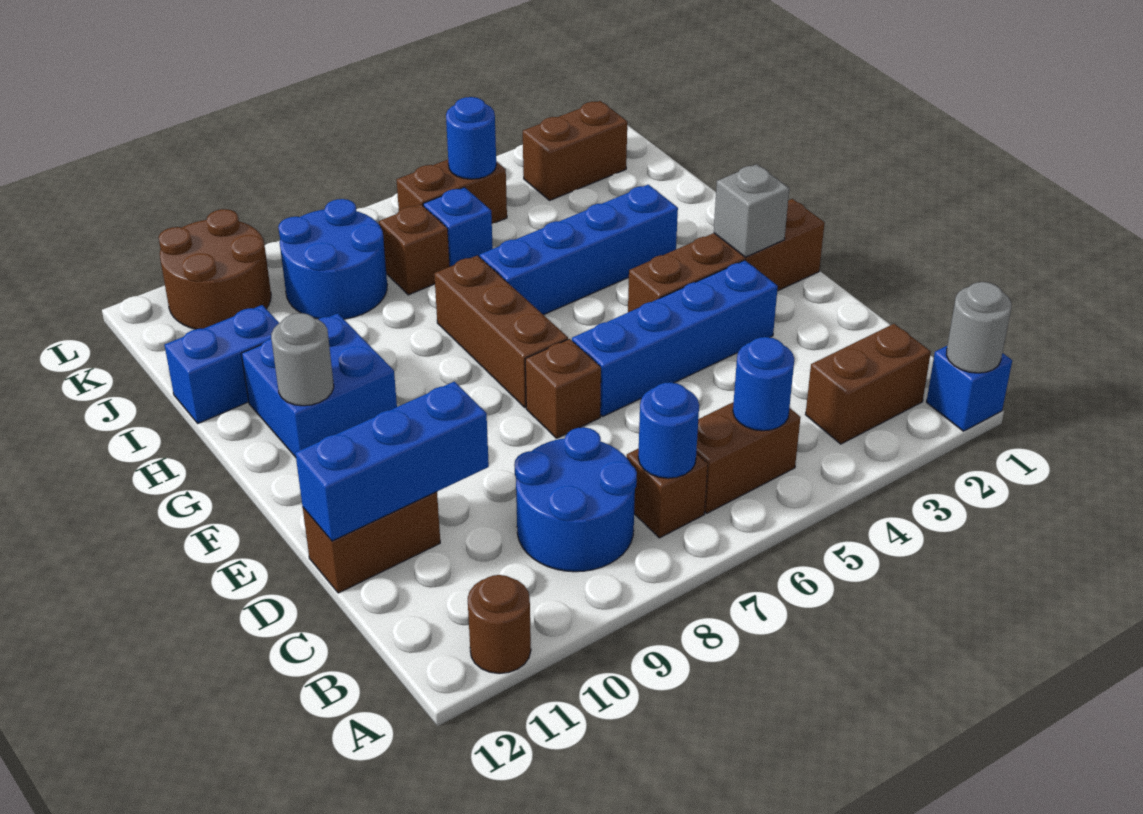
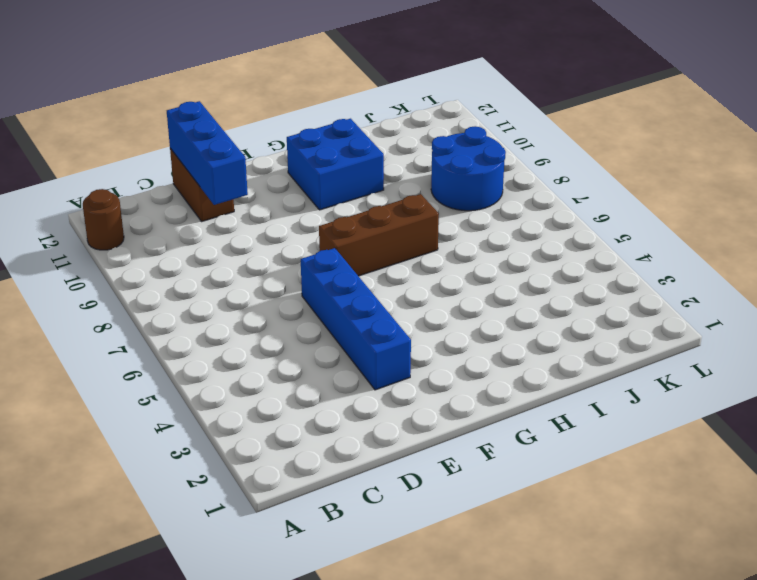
none -> blue 1x1 brick [927,346,1012,431]
none -> brown 1x2 brick [806,324,931,444]
none -> brown 1x2 brick [696,402,801,513]

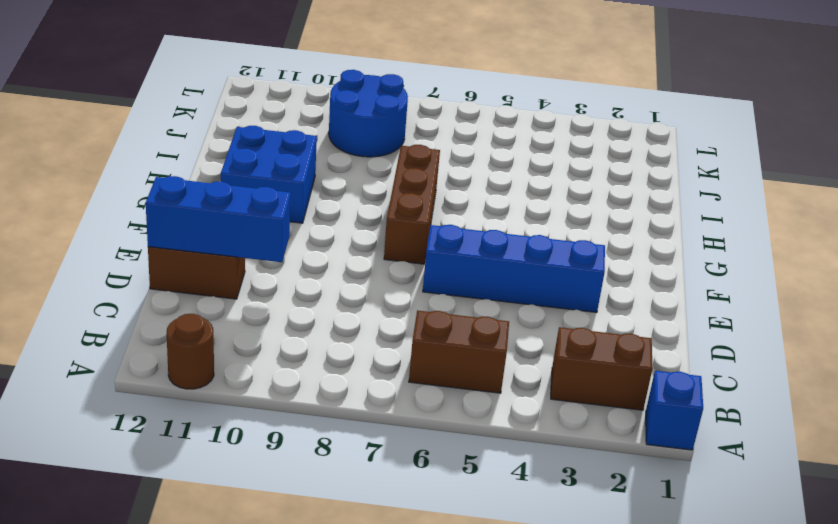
none -> brown 1x1 brick [627,448,708,538]
none -> blue 2x2 round brick [514,427,637,572]
none -> brown 1x1 brick [525,339,601,438]

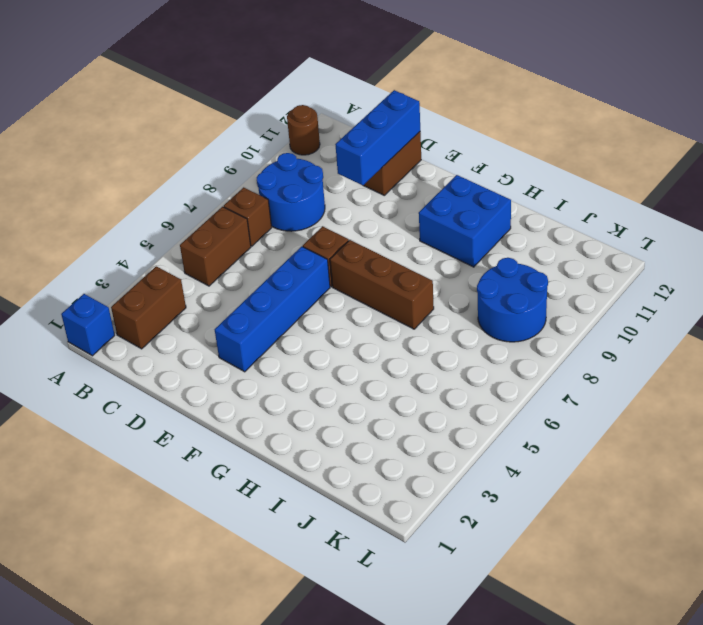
none -> brown 1x4 brick [628,199,825,312]
none -> blue 1x4 brick [480,185,678,315]
none -> blue 1x2 brick [165,305,279,423]

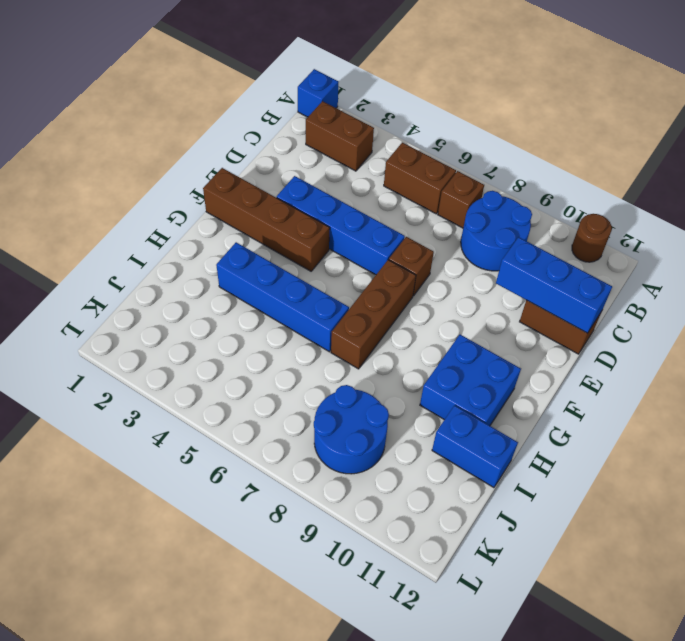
none -> blue 1x1 brick [423,187,493,266]
none -> brown 1x1 brick [379,205,450,295]
none -> brown 1x2 brick [523,101,627,200]

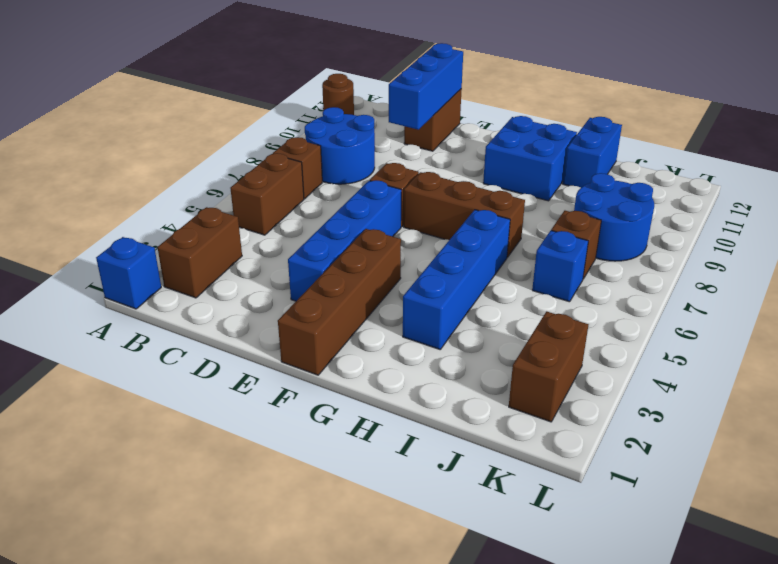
none -> brown 1x2 brick [397,160,507,224]
none -> brown 2x2 round brick [159,209,271,329]
none -> grey 1x1 round brick [946,282,1011,373]

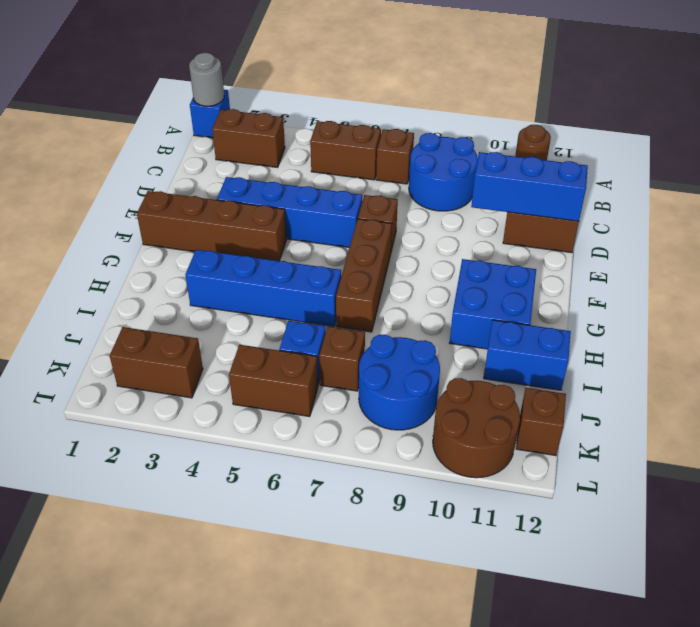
brown 1x1 brick [516,388,566,456] -> none
none -> blue 1x1 round brick [733,337,794,431]
none -> blue 1x1 round brick [638,382,699,478]
none -> grey 1x1 brick [714,164,789,257]

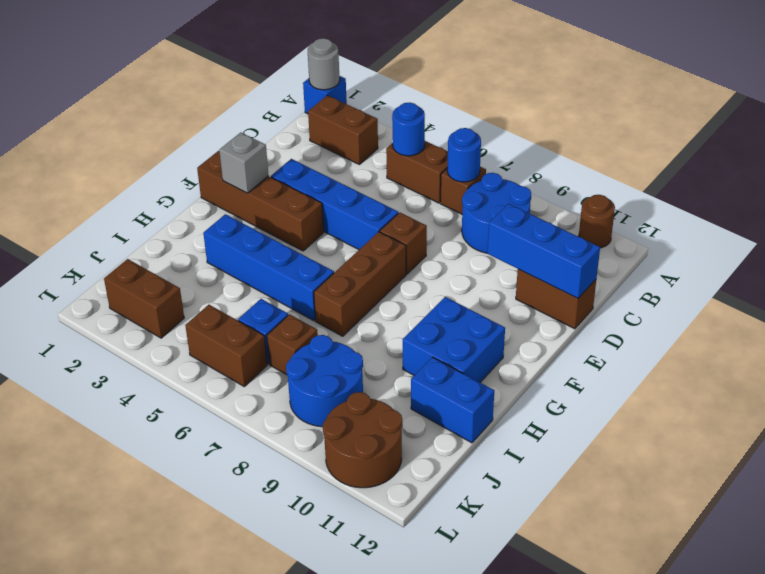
none -> grey 1x1 round brick [271,313,334,406]
none -> blue 1x1 round brick [446,97,496,179]

